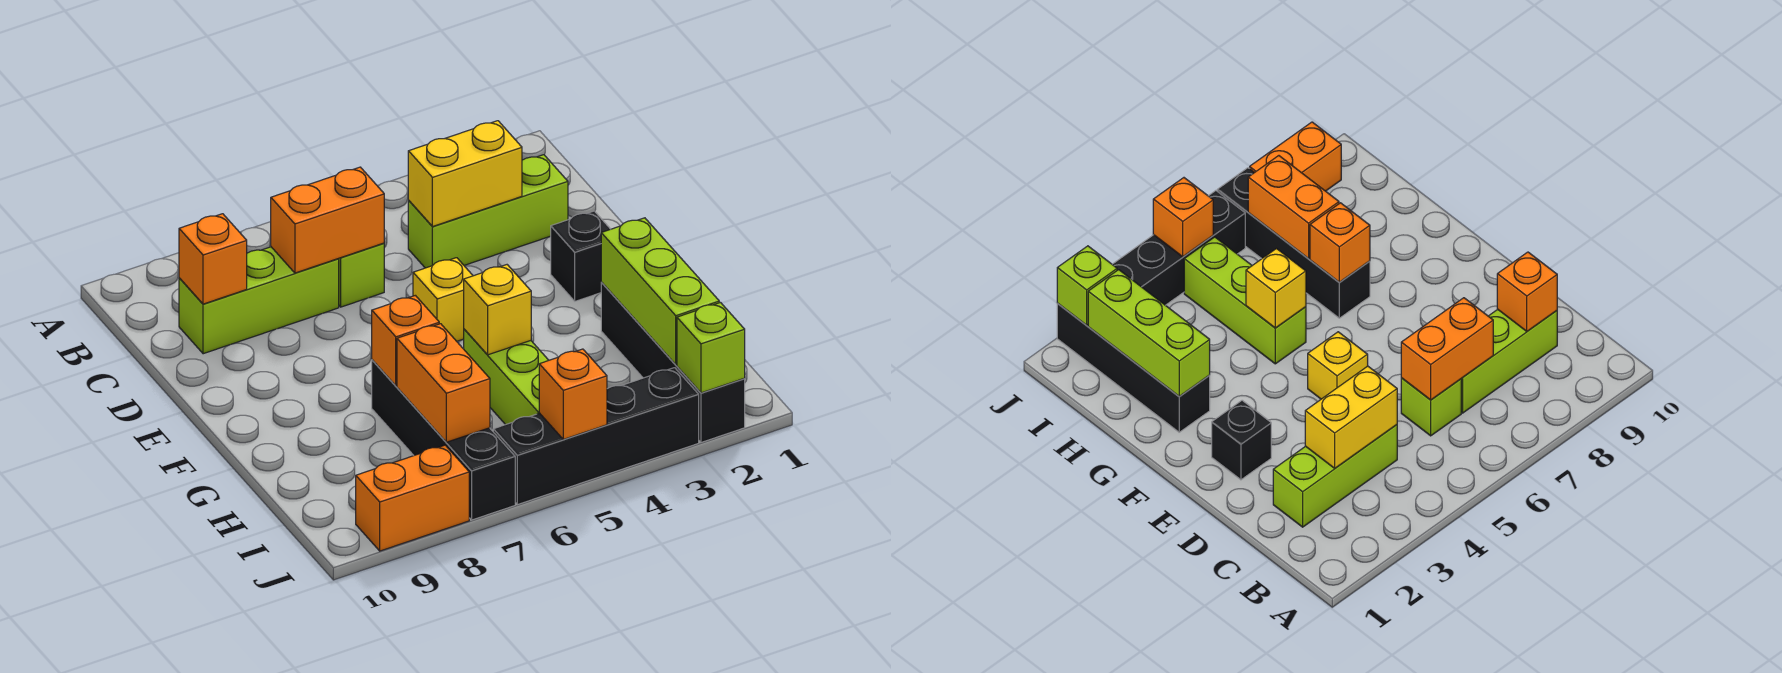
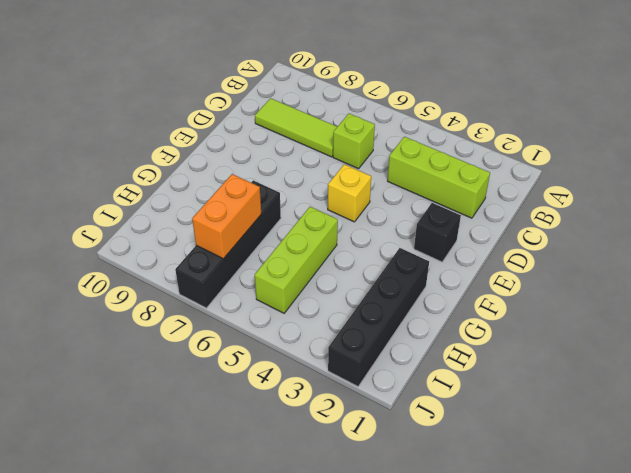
lime 1x3 tile [255,98,337,157] -> lime 1x3 brick [179,247,339,354]
none -> black 1x4 brick [493,368,699,505]
none -> orange 1x2 brick [356,445,469,551]
none -> yellow 1x2 brick [408,121,522,227]

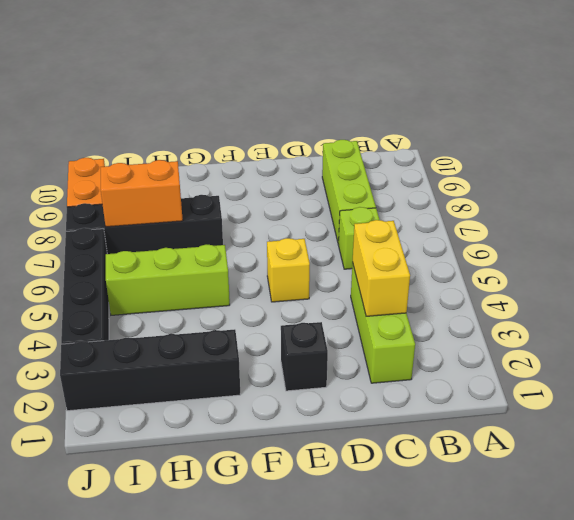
none -> orange 1x2 brick [271,167,384,273]
none -> orange 1x1 brick [179,214,247,304]
none -> lime 1x3 brick [601,218,719,365]

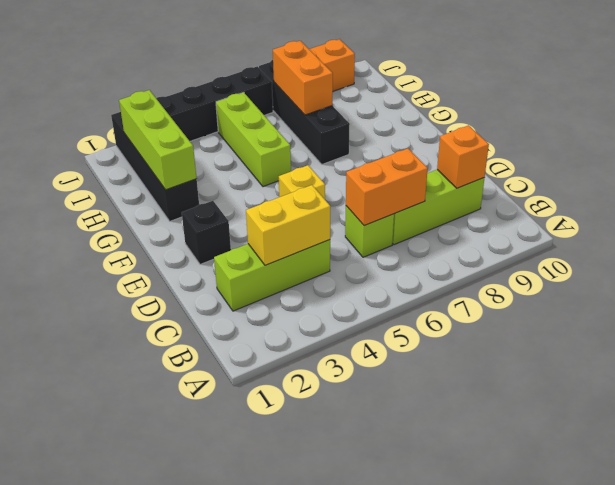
none -> yellow 1x1 brick [464,265,531,355]
none -> orange 1x1 brick [372,295,439,386]
none -> lime 1x1 brick [677,303,745,393]

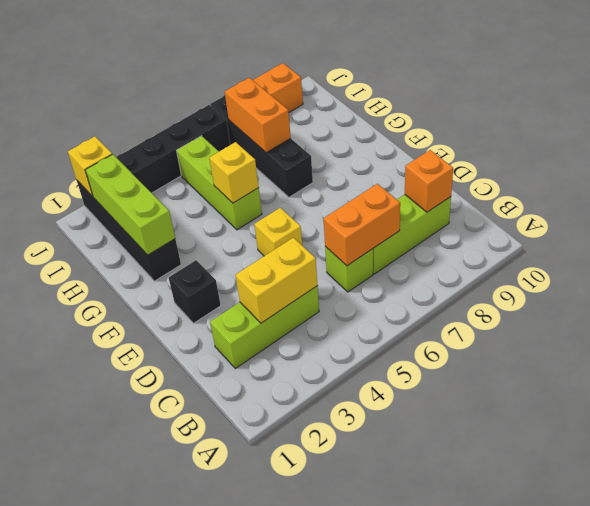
yellow 1x1 brick [68,137,112,197] -> lime 1x1 brick [677,303,745,393]
none -> orange 1x1 brick [372,295,439,386]
none -> orange 1x1 brick [539,349,607,439]

